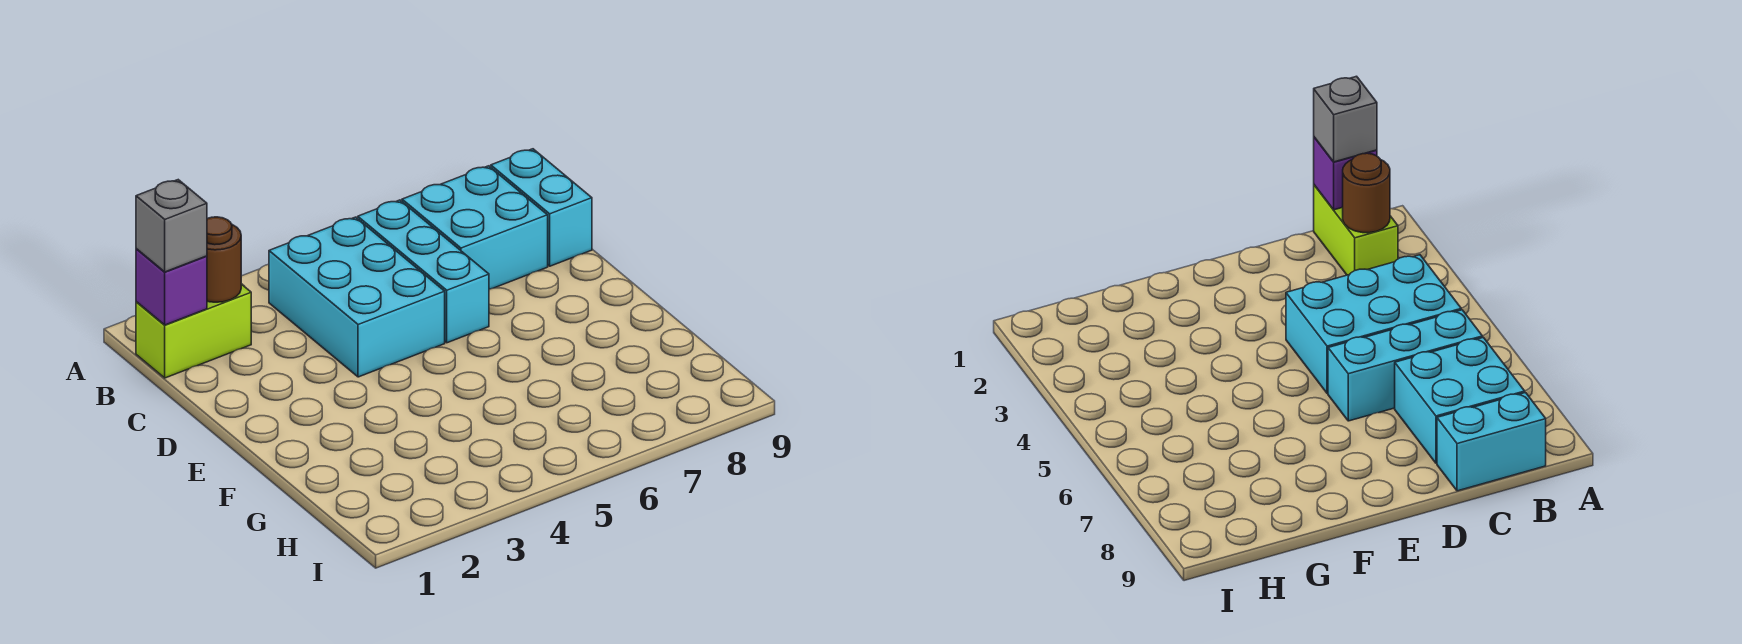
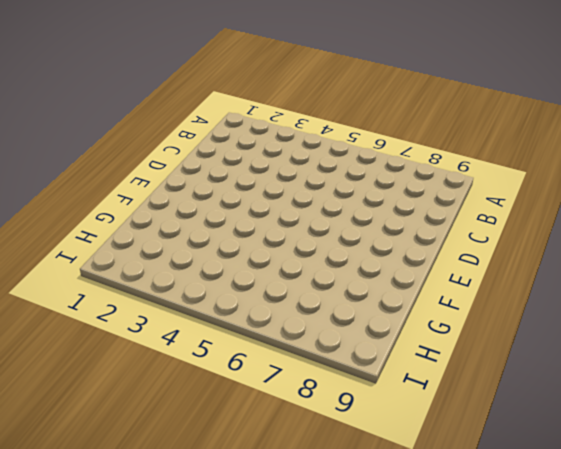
none -> lime 1x2 brick [136,284,251,378]
none -> cyan 2x3 brick [269,217,445,377]

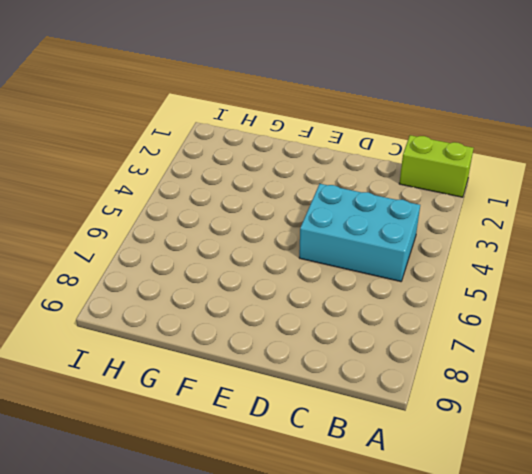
lime 1x2 brick [399,135,474,197] -> lime 1x2 brick turned to [136,284,251,378]
none -> cyan 1x3 brick [358,200,489,343]
none -> cyan 2x2 brick [402,166,548,289]

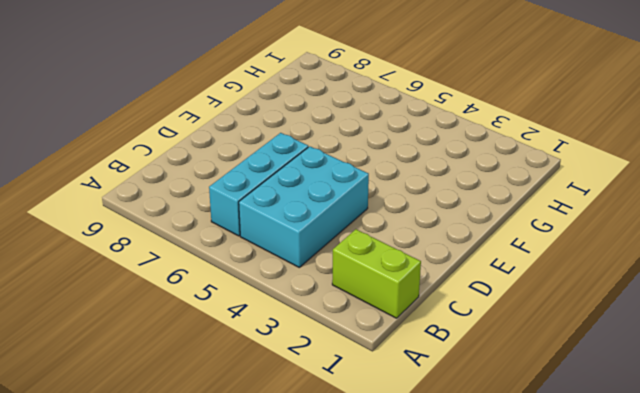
none -> cyan 2x2 brick [402,166,548,289]
none -> cyan 1x2 brick [491,149,592,266]

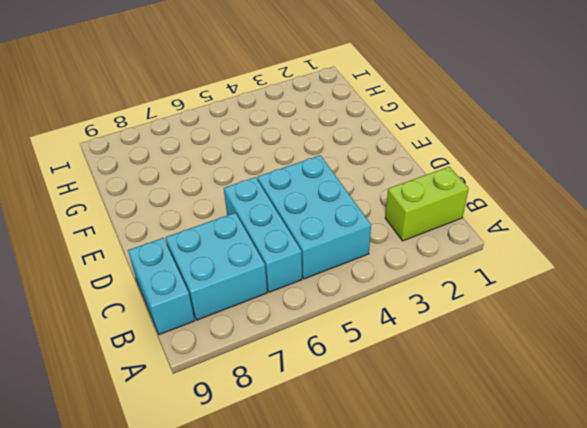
none -> purple 1x1 brick [136,249,207,325]
none -> brown 1x1 round brick [207,217,241,302]

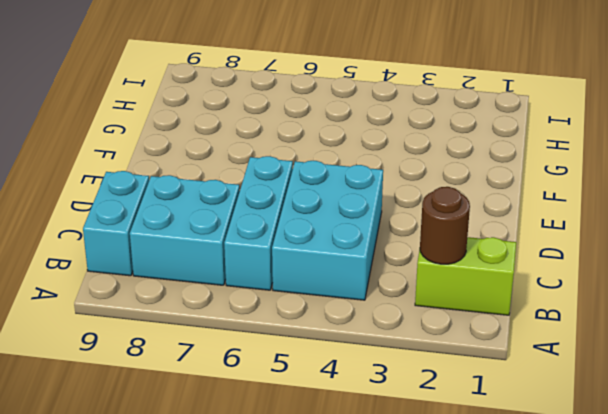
none -> purple 1x1 brick [136,249,207,325]
none -> grey 1x1 brick [136,180,207,272]

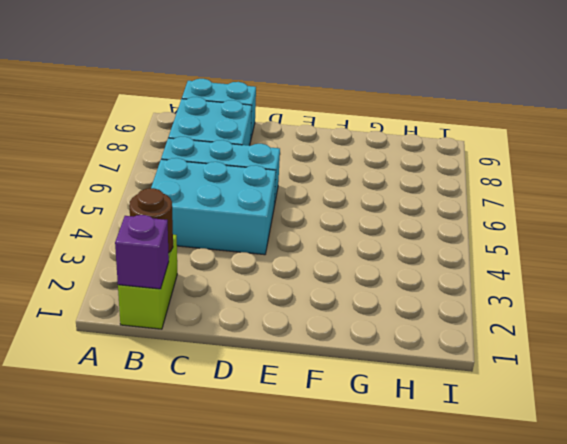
none -> grey 1x1 brick [136,180,207,272]

